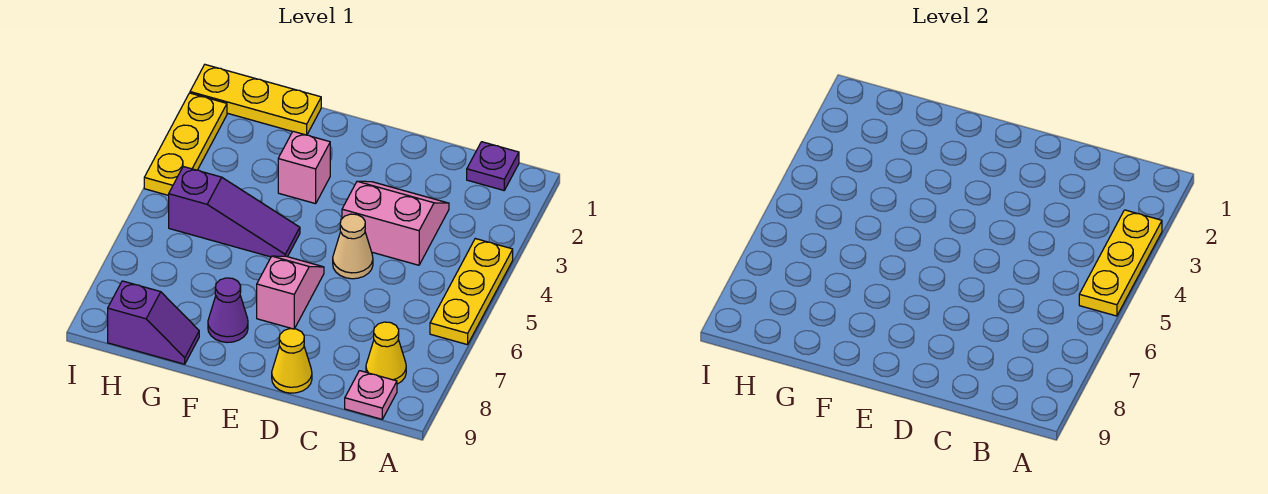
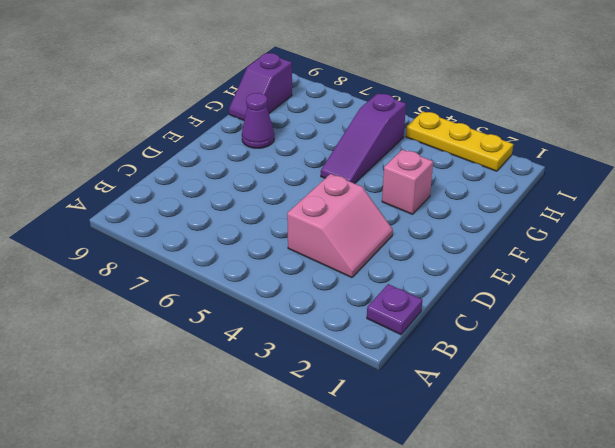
none -> yellow 1x3 plate [430,239,513,345]
none -> yellow 1x1 cone [366,322,406,384]
none -> pink 1x1 plate [345,371,397,419]

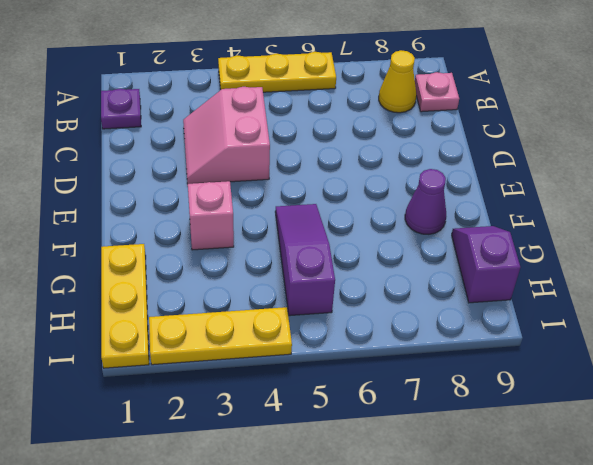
none -> tan 1x1 cone [333,214,373,279]
none -> yellow 1x1 cone [272,329,312,393]
none -> pink 1x2 slope [257,256,324,329]

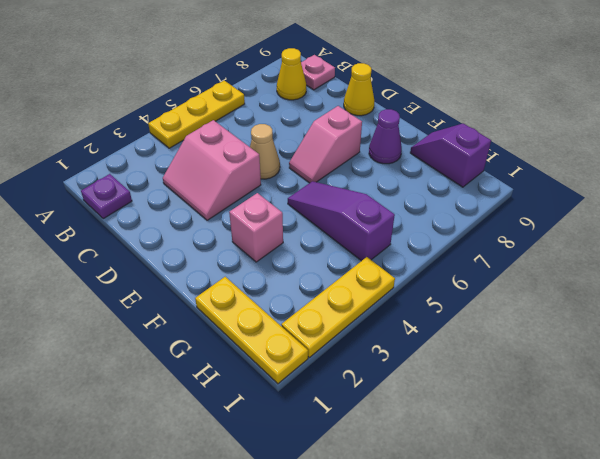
none -> yellow 1x3 plate [1079,210,1162,316]

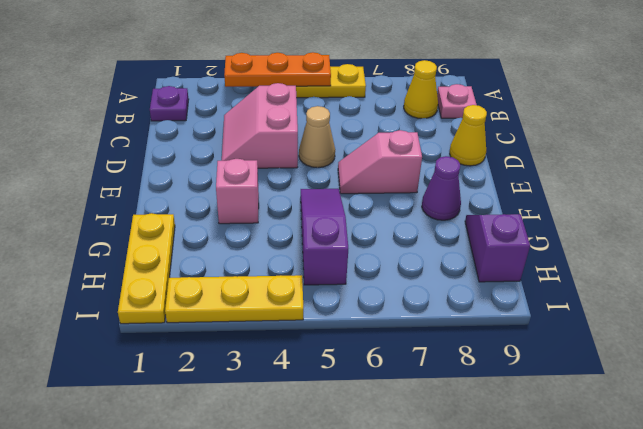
orange 1x3 plate [224,52,331,87] -> yellow 1x3 plate [1079,210,1162,316]

